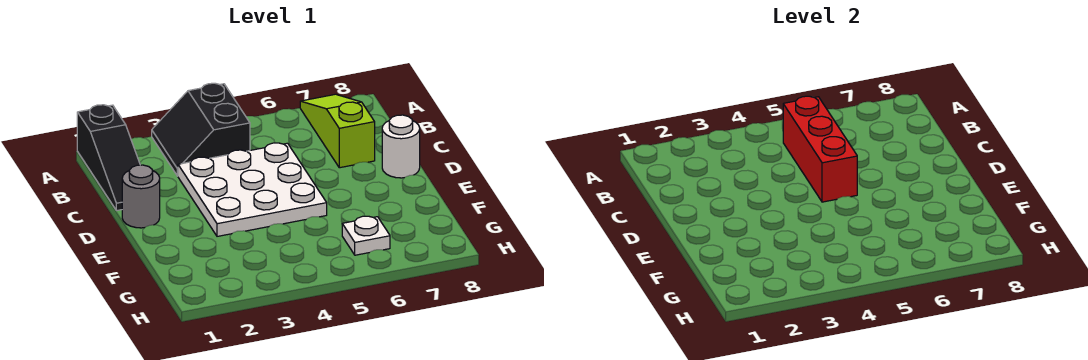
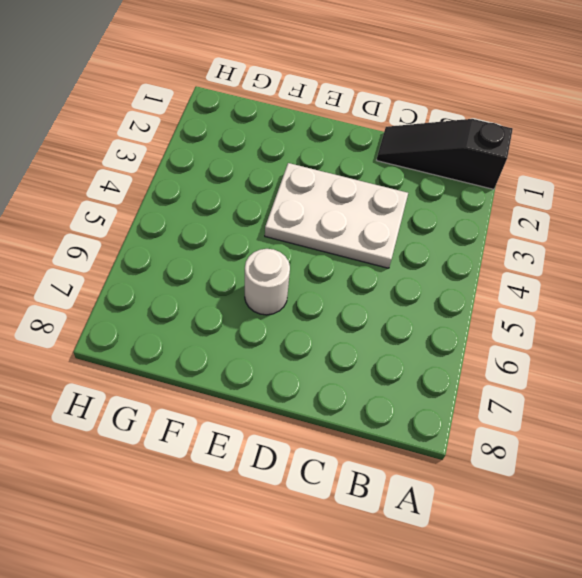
white 2x3 plate [265,163,408,268] -> white 3x3 plate [178,143,327,236]
white 1x1 round brick [245,249,290,315] -> white 1x1 round brick moved to [382,115,420,178]
none -> black 2x2 slope [152,83,250,176]
none -> lime 1x3 slope [300,94,375,168]

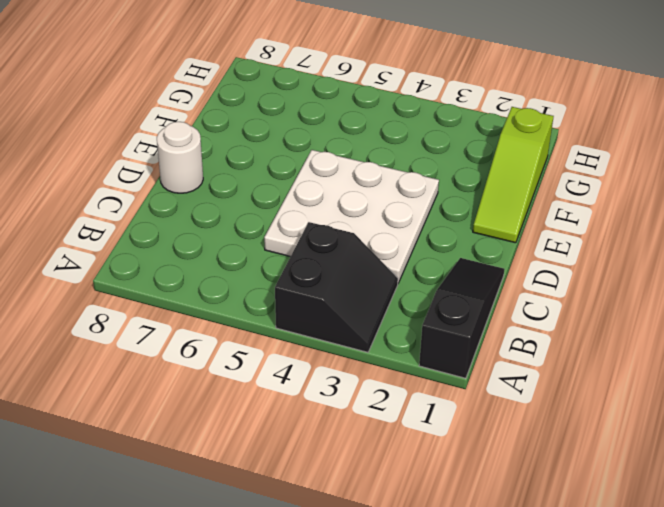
lime 1x3 slope [473,107,554,243] -> lime 1x3 slope moved to [300,94,375,168]
none -> grey 1x1 round brick [122,165,160,228]
none -> white 1x1 plate [342,216,390,255]

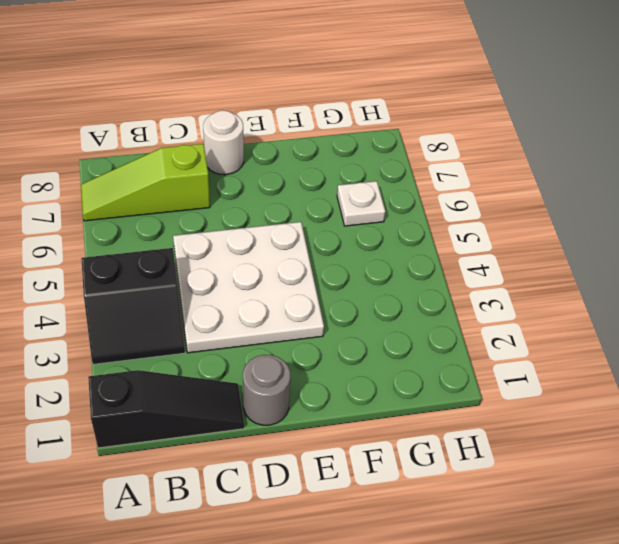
none -> red 1x3 brick [783,96,857,202]

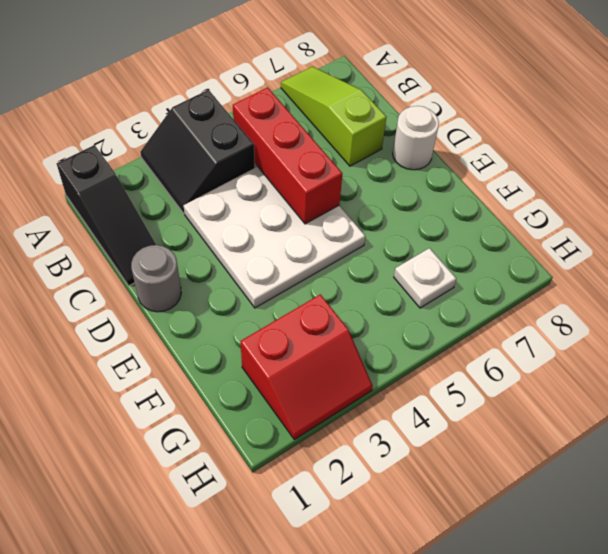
red 2x2 slope [240,294,373,439] -> none

